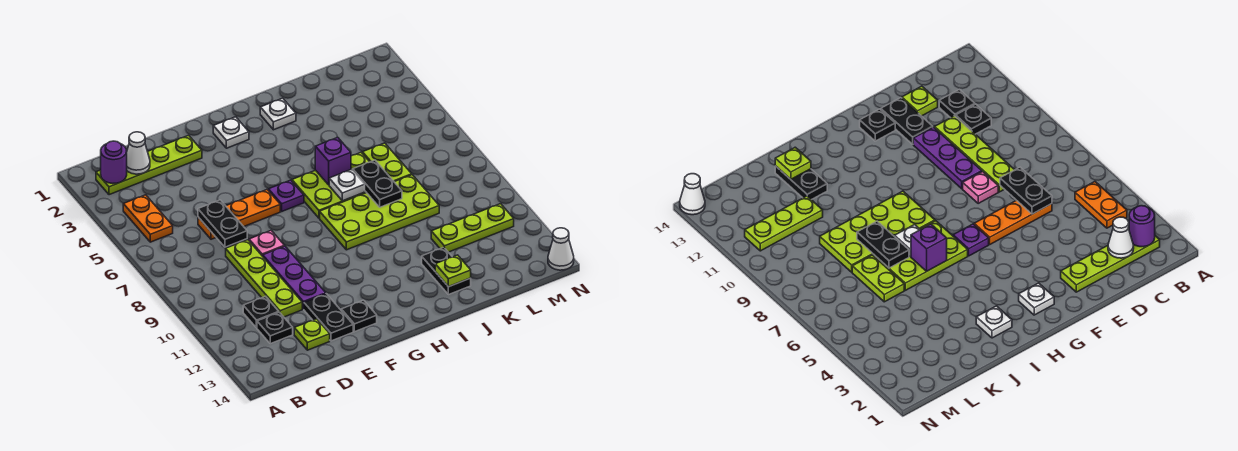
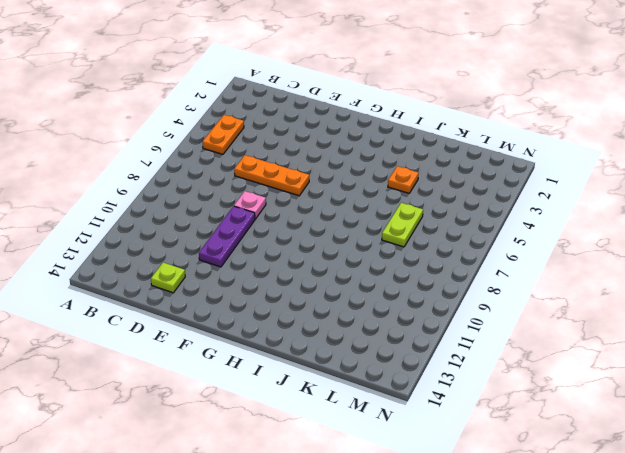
orange 1x1 plate [388,166,419,193] -> none
none -> lime 1x4 plate [96,135,202,195]
none -> black 1x1 plate [243,296,279,328]
none -> black 1x1 plate [257,312,293,344]

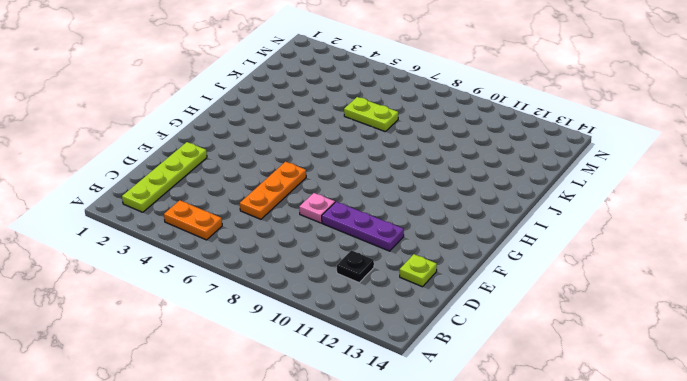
none -> black 1x1 plate [257,312,293,344]
none -> lime 1x4 plate [226,240,302,317]
none -> black 1x2 plate [304,294,353,341]

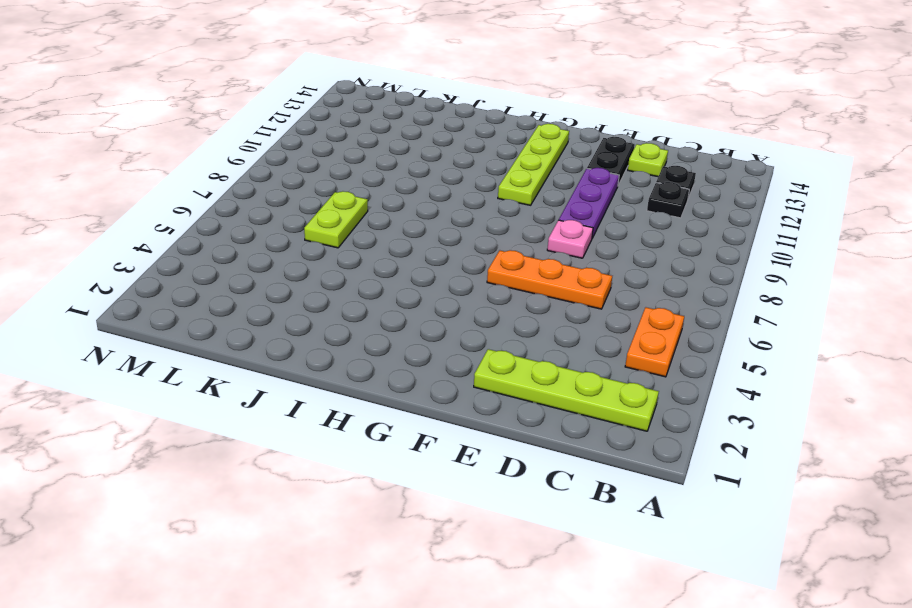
lime 1x4 plate [498,124,569,205] -> lime 1x4 plate moved to [226,240,302,317]
none -> black 1x1 plate [341,300,377,332]
none -> white 1x1 plate [213,117,249,148]
none -> purple 1x1 plate [268,180,304,211]

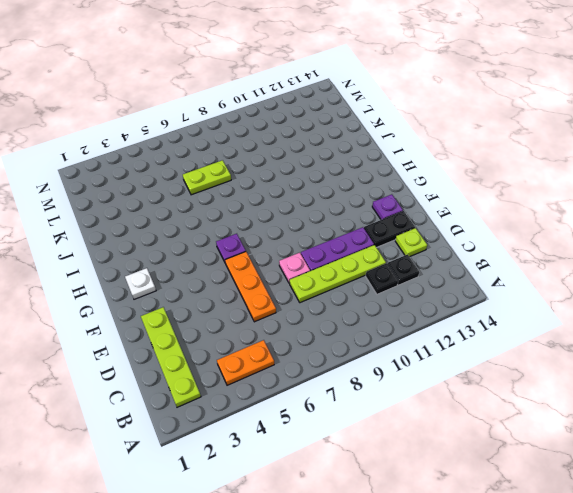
purple 1x1 plate [372,194,403,220] -> black 1x1 plate [341,300,377,332]
none -> lime 2x3 plate [292,152,369,218]
none -> lime 2x4 plate [320,175,439,250]
none -> white 1x1 plate [260,98,296,130]

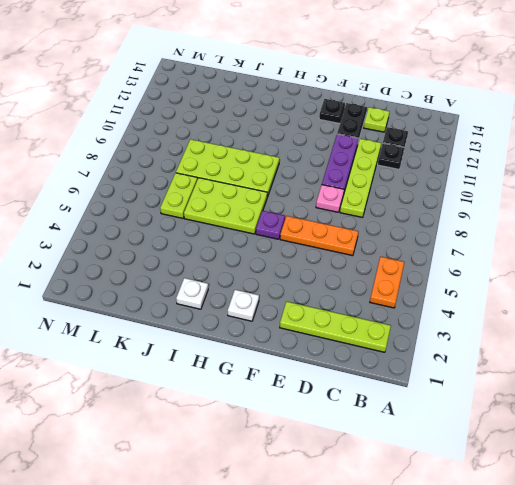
none -> black 1x2 plate [422,247,471,295]
none -> lime 1x3 plate [431,204,514,252]
none -> white 1x1 cone [548,228,574,270]

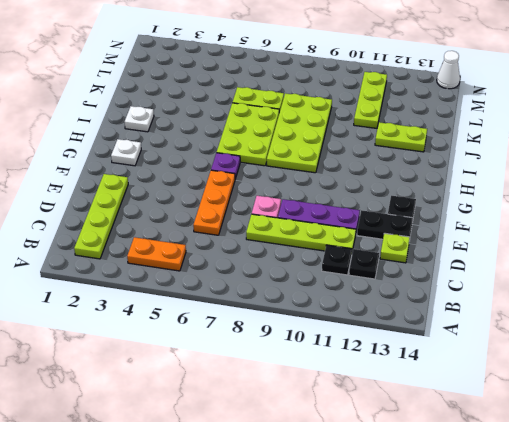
lime 1x2 plate [375,122,427,152] -> black 1x2 plate [422,247,471,295]
none -> purple 1x1 round brick [101,141,127,183]
none -> white 1x1 cone [127,132,150,174]
none -> black 1x2 plate [198,200,247,247]

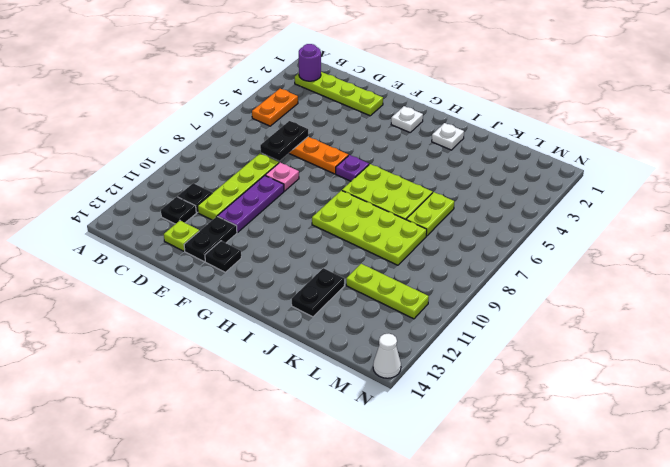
none -> white 1x1 cone [127,132,150,174]
none -> purple 1x1 brick [315,137,351,185]
none -> white 1x1 plate [329,169,365,201]

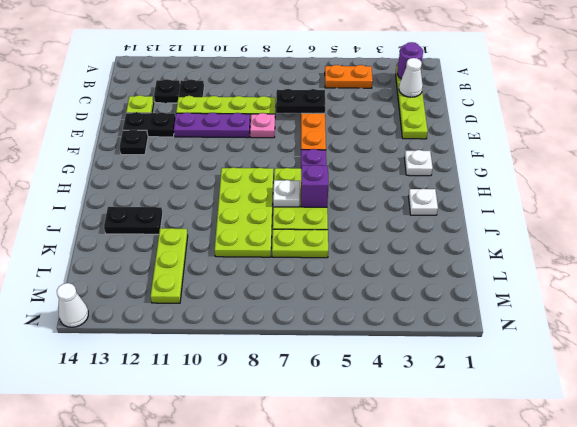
none -> black 1x2 plate [353,160,402,207]
none -> lime 1x1 plate [435,255,471,287]

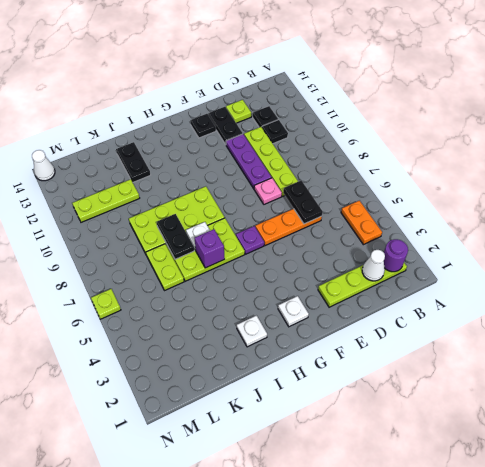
lime 1x1 plate [91,289,121,319] -> lime 1x1 plate moved to [435,255,471,287]

